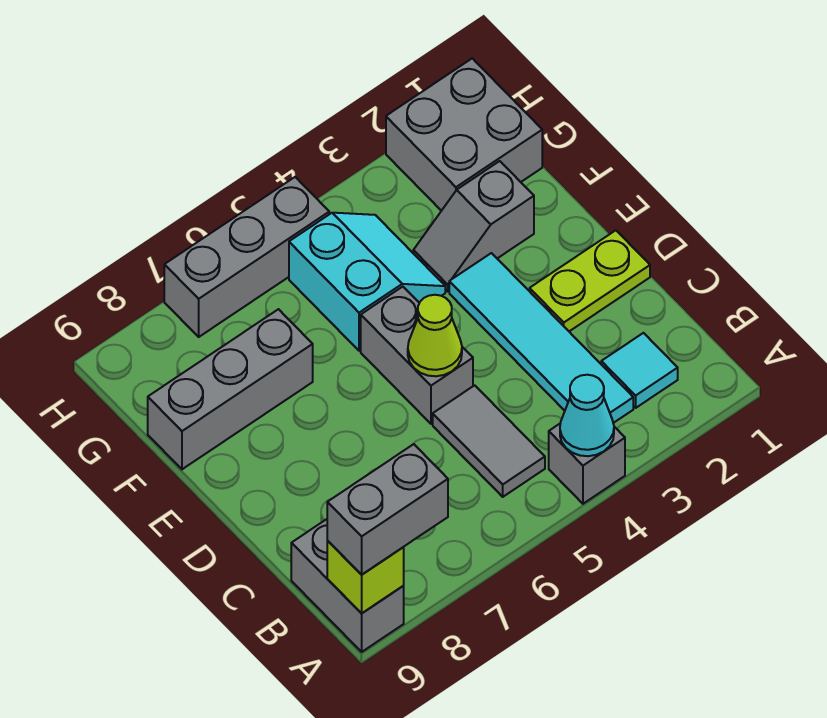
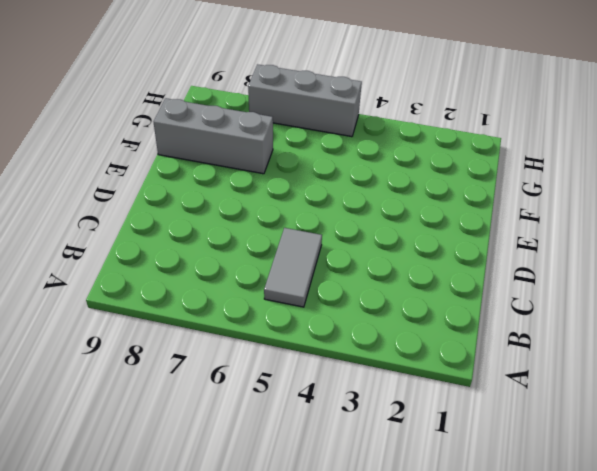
none -> grey 1x1 brick [549,424,625,504]
none -> grey 1x2 brick [291,519,404,652]
none -> cyan 1x1 tile [601,333,678,408]

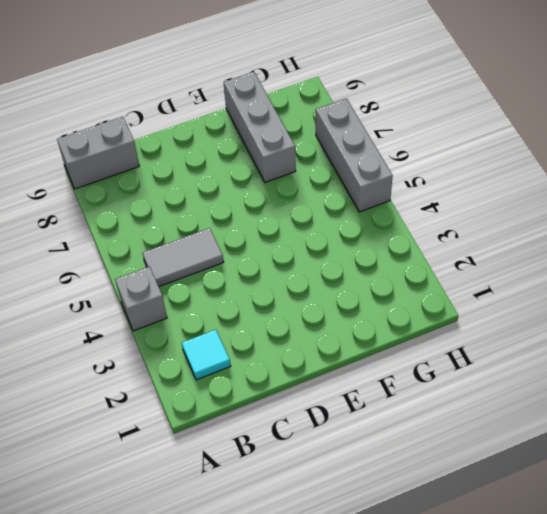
none -> cyan 1x4 tile [449,253,633,423]
none -> lime 1x2 plate [530,230,650,331]
none -> grey 1x2 brick [361,287,473,424]

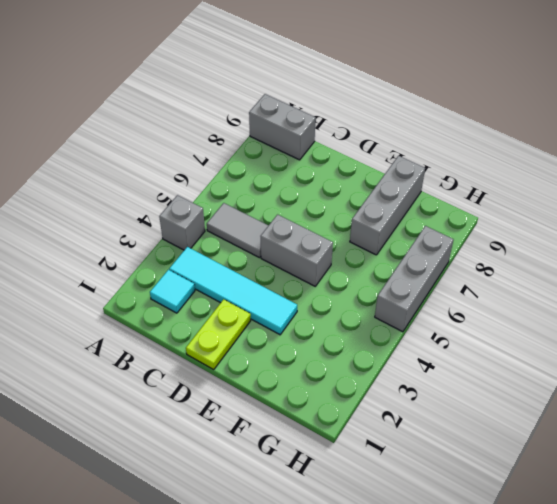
none -> grey 1x2 slope [413,161,534,291]
none -> cyan 2x2 slope [289,213,445,351]
none -> grey 2x2 brick [386,58,542,211]

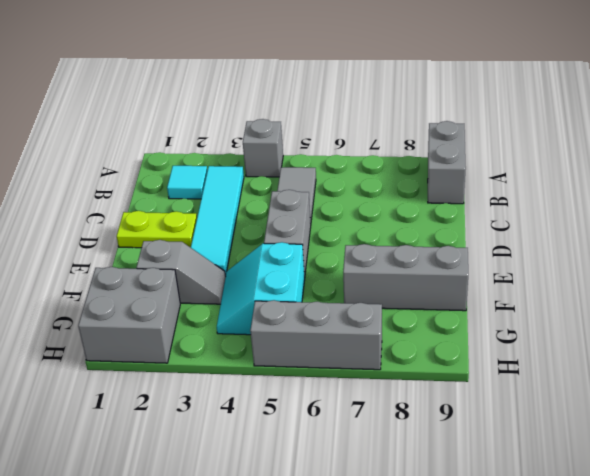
none -> cyan 1x1 cone [560,375,614,456]
none -> lime 1x1 brick [327,541,404,613]
none -> lime 1x1 cone [408,295,462,376]

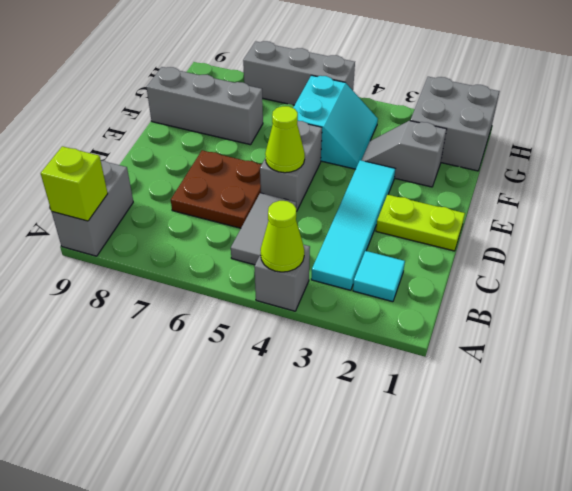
lime 1x1 cone [261,201,304,272] -> cyan 1x1 cone [560,375,614,456]
brown 2x2 plate [171,150,262,228] -> none
none -> grey 1x2 brick [327,444,448,575]

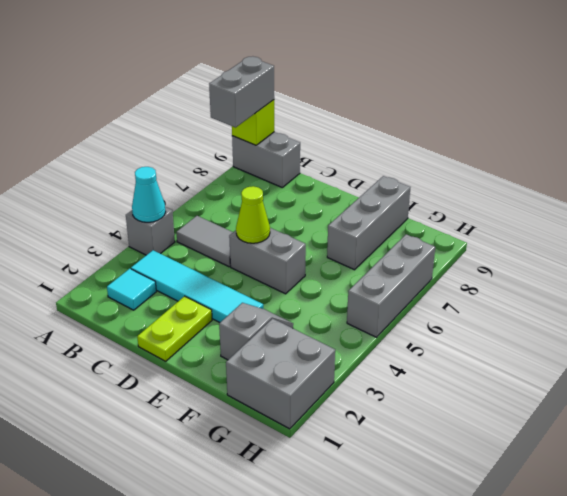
none -> cyan 2x2 slope [289,213,445,351]

